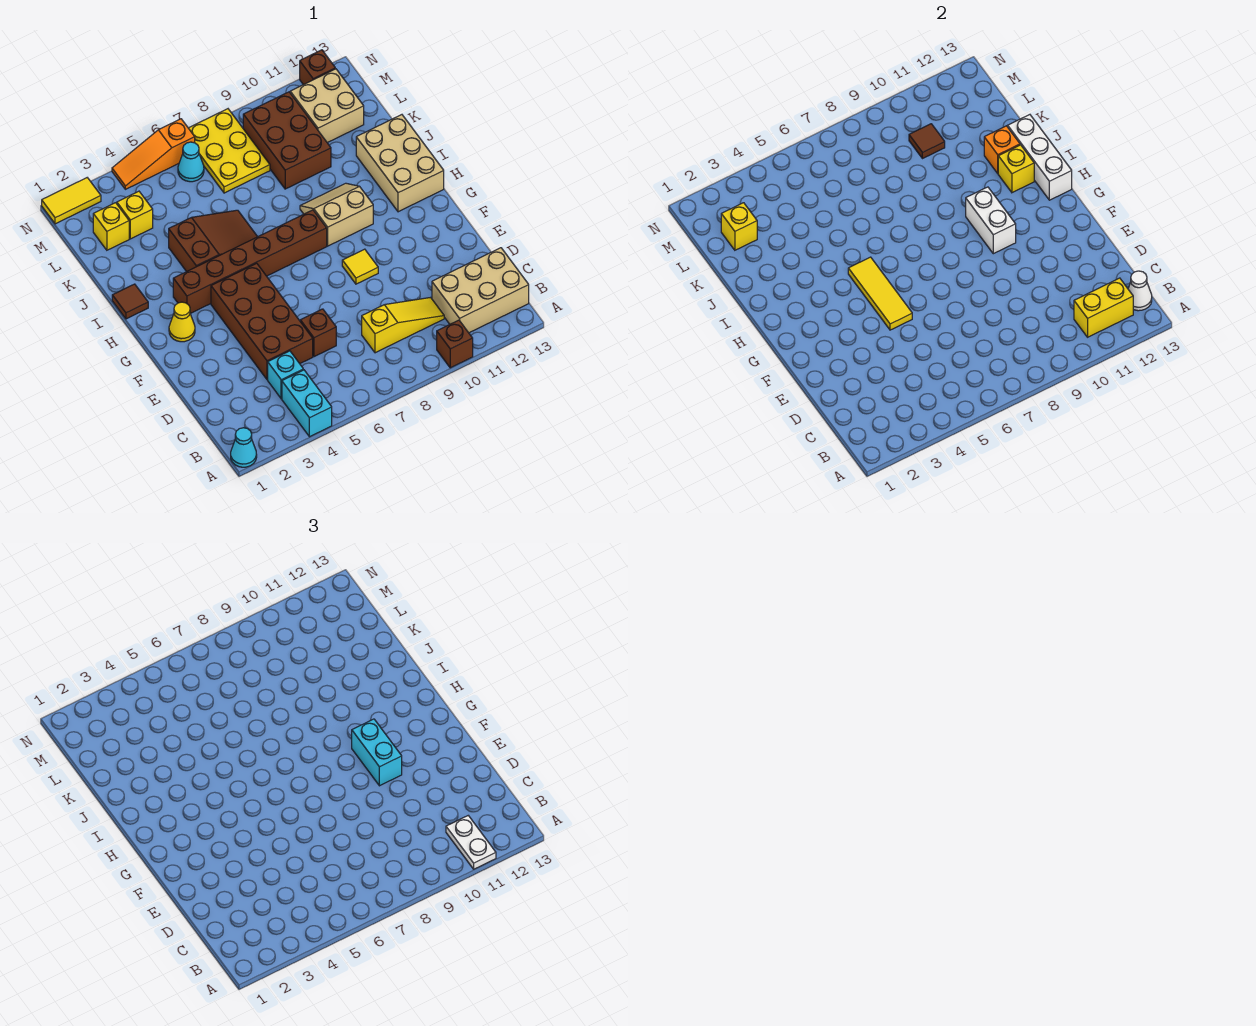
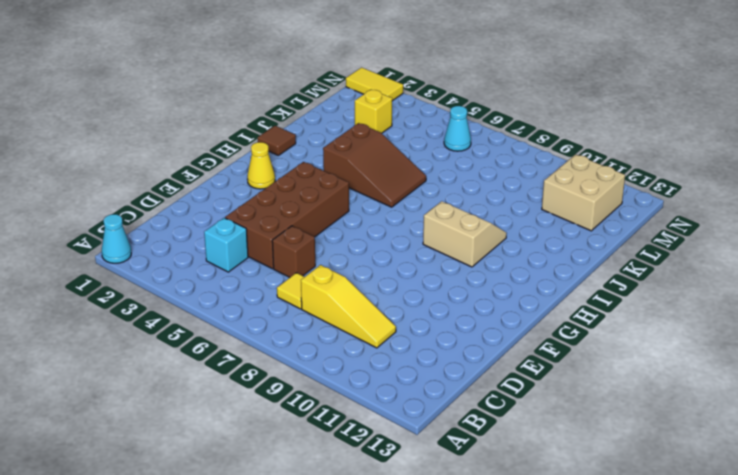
yellow 1x1 tile [277,273,304,309] -> yellow 1x1 tile moved to [342,249,378,284]
none -> cyan 1x2 brick [282,370,332,437]
none -> brown 1x1 brick [437,320,473,368]
none -> tan 2x3 brick [432,248,529,333]
none -> brown 1x6 brick [173,210,327,313]

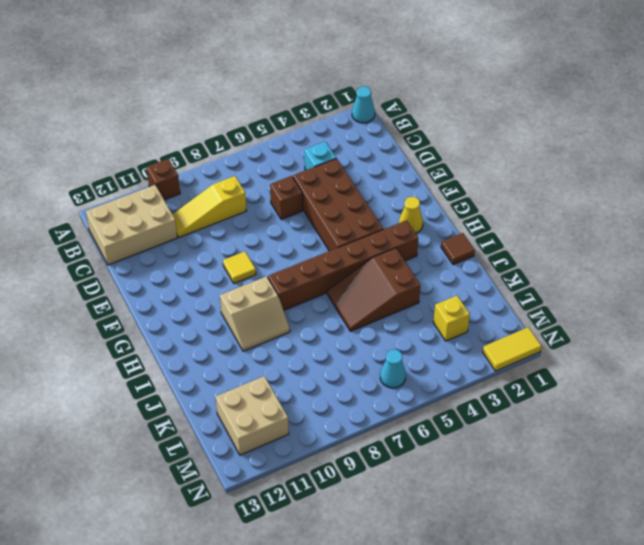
none -> cyan 1x2 brick [282,370,332,437]
none -> tan 2x3 brick [356,115,444,212]
none -> brown 2x3 brick [243,92,331,189]
none -> yellow 1x1 brick [93,203,129,250]

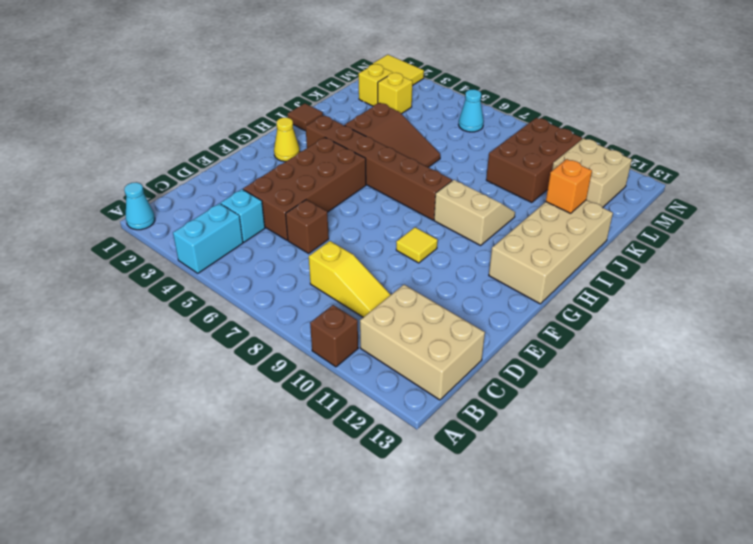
tan 2x4 brick [489,200,613,304] -> tan 2x3 brick [356,115,444,212]
none -> yellow 2x3 plate [189,109,270,193]
none -> orange 1x3 slope [112,119,195,189]
none -> brown 1x1 brick [300,50,335,85]
none -> yellow 1x2 brick [1074,278,1133,337]

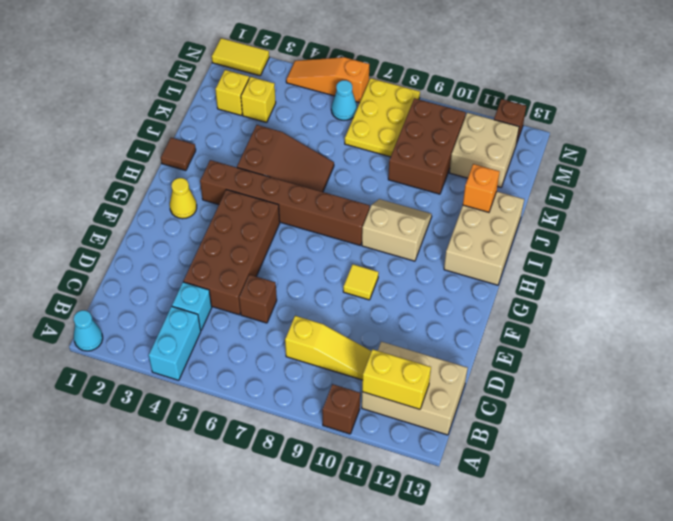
none -> white 1x1 cone [1128,271,1152,311]
none -> yellow 1x3 tile [848,257,912,330]
none -> white 1x2 brick [966,187,1016,254]
none -> white 1x3 brick [1008,115,1072,200]

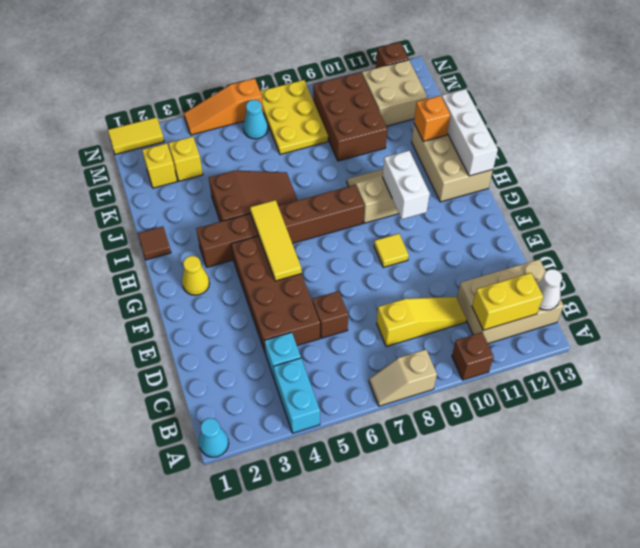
tan 1x2 slope [369,349,437,406] -> none
none -> yellow 1x1 brick [998,145,1034,193]
none -> yellow 1x1 brick [721,203,757,250]
none -> brown 1x1 tile [909,124,945,159]
none -> white 1x2 plate [446,816,496,869]

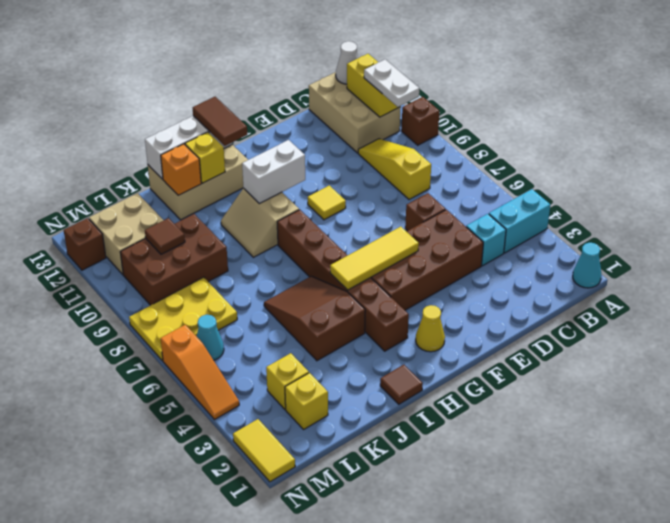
white 1x2 plate [364,59,419,107] -> white 1x2 plate turned to [446,816,496,869]
brown 1x2 tile [193,97,247,146] -> none
none -> yellow 1x1 brick [721,203,757,250]
none -> cyan 1x2 brick [352,719,402,786]

